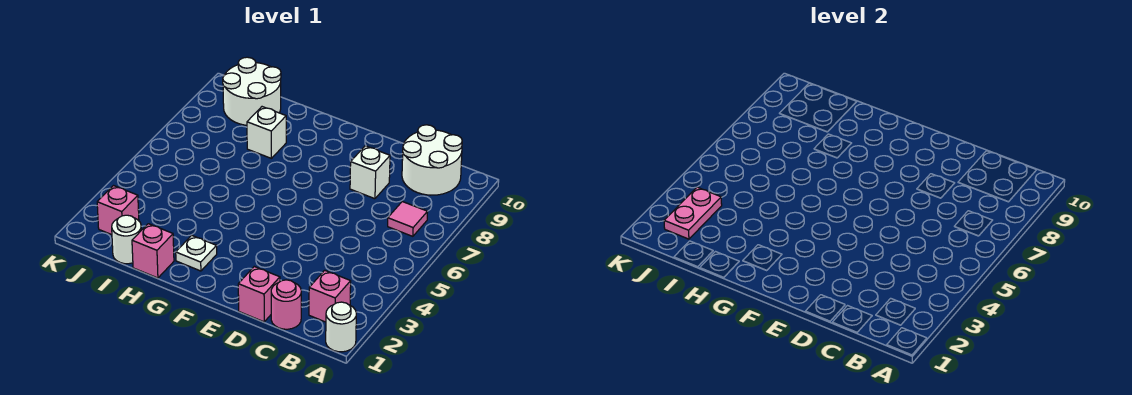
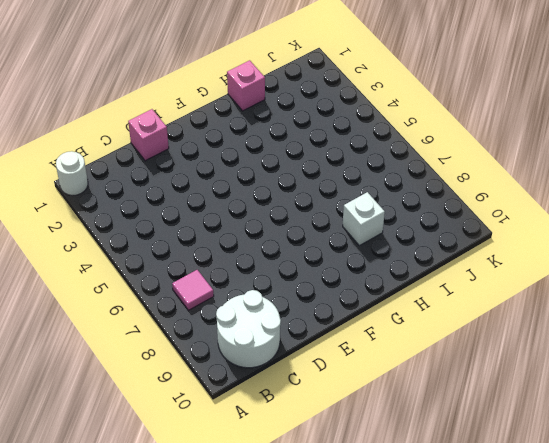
none -> pink 1x1 brick [309,270,351,322]
none -> pink 1x1 round brick [271,280,301,329]
none -> white 1x1 brick [350,146,390,199]

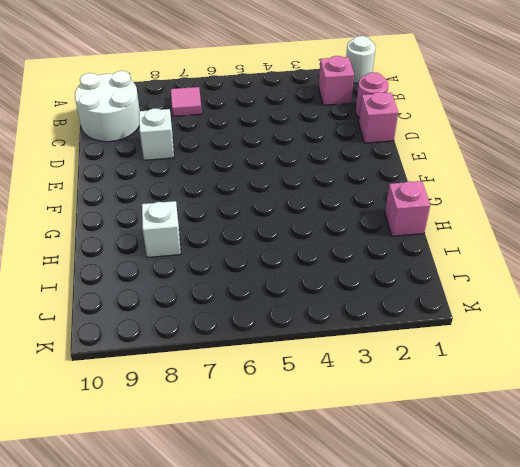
none -> white 1x1 plate [176,235,217,271]
none -> white 1x1 round brick [112,215,141,264]
none -> white 2x2 round brick [223,57,281,125]

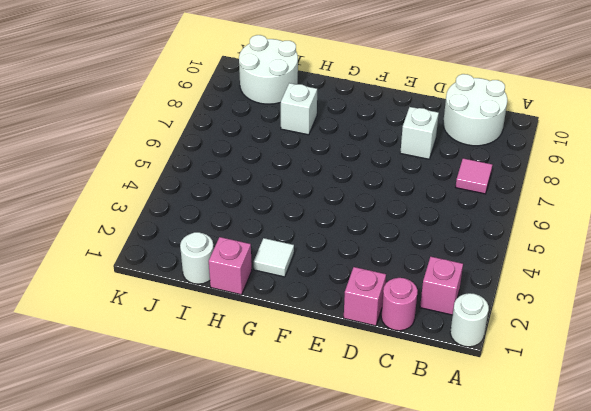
white 1x1 tile [254,238,294,277] -> white 1x1 plate [176,235,217,271]
none -> pink 1x1 brick [97,186,139,235]
none -> pink 1x2 plate [664,187,722,239]

